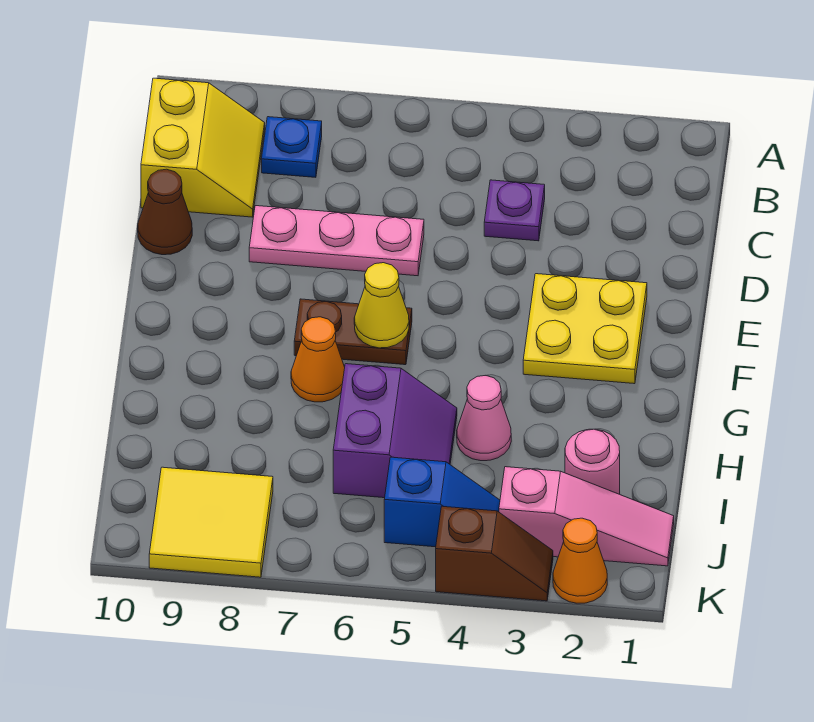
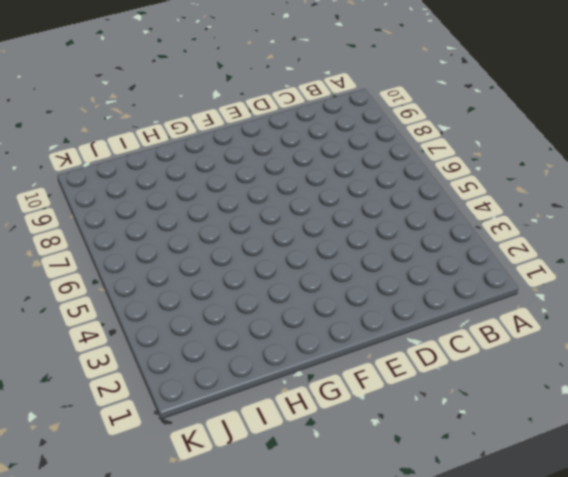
none -> blue 1x1 plate [262,117,322,177]
none -> yellow 2x2 slope [141,78,265,217]
none -> purple 1x1 plate [484,180,545,241]

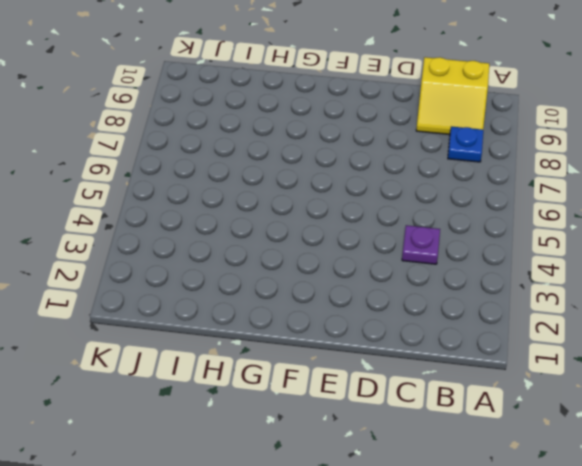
none -> pink 1x3 plate [249,206,424,276]
none -> brown 1x1 cone [138,169,192,255]
none -> yellow 2x2 plate [523,274,647,384]

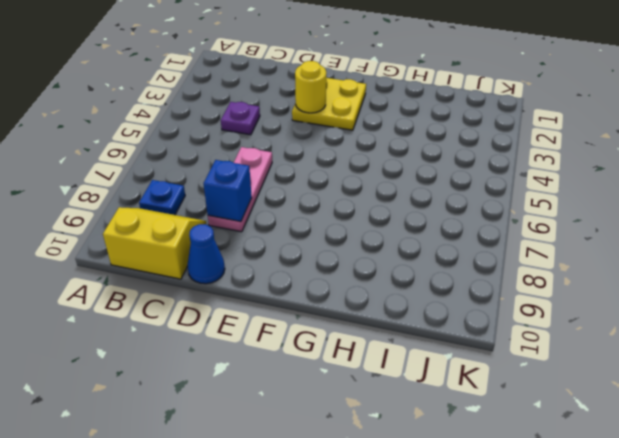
blue 1x1 brick [204,160,252,222] -> none
blue 1x1 cone [187,224,225,284] -> brown 1x1 cone [138,169,192,255]
yellow 1x1 round brick [295,61,326,113] -> none
none -> brown 1x2 plate [294,299,412,365]
none -> orange 1x1 cone [291,317,345,402]
none -> pink 1x1 cone [457,375,511,461]

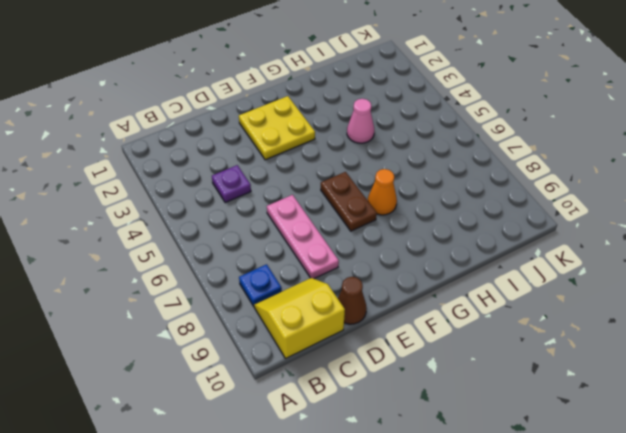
none -> purple 2x2 slope [333,364,457,498]
none -> pink 1x1 round brick [565,429,620,494]
none -> pink 1x3 slope [499,467,674,566]

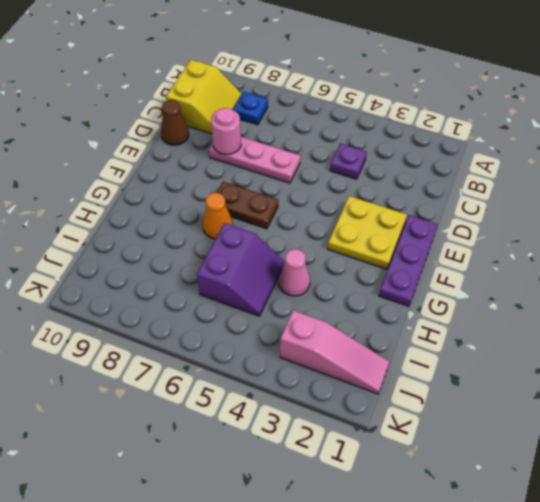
pink 1x1 round brick [211,108,241,155] -> pink 1x1 round brick moved to [565,429,620,494]
purple 1x3 plate [379,215,438,306] -> none
none -> blue 1x2 slope [384,457,500,547]
none -> yellow 2x2 tile [149,467,273,577]
none -> orange 1x1 cone [553,518,607,603]

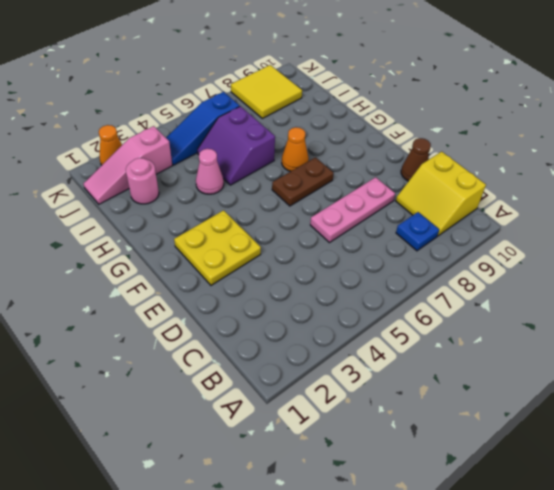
blue 1x3 slope [166,92,240,165] -> blue 1x2 slope [384,457,500,547]
none -> purple 1x1 plate [484,180,545,241]
none -> brown 1x2 slope [436,506,553,601]
none -> yellow 1x1 cone [354,263,409,348]

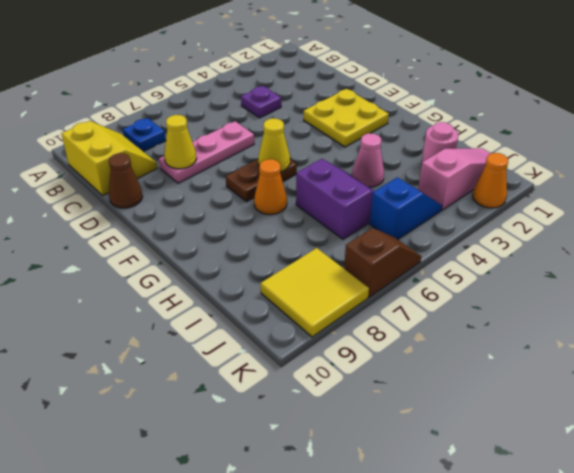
yellow 1x1 cone [164,115,196,169] -> none
brown 1x2 slope [344,228,421,297] -> brown 1x2 slope moved to [436,506,553,601]

